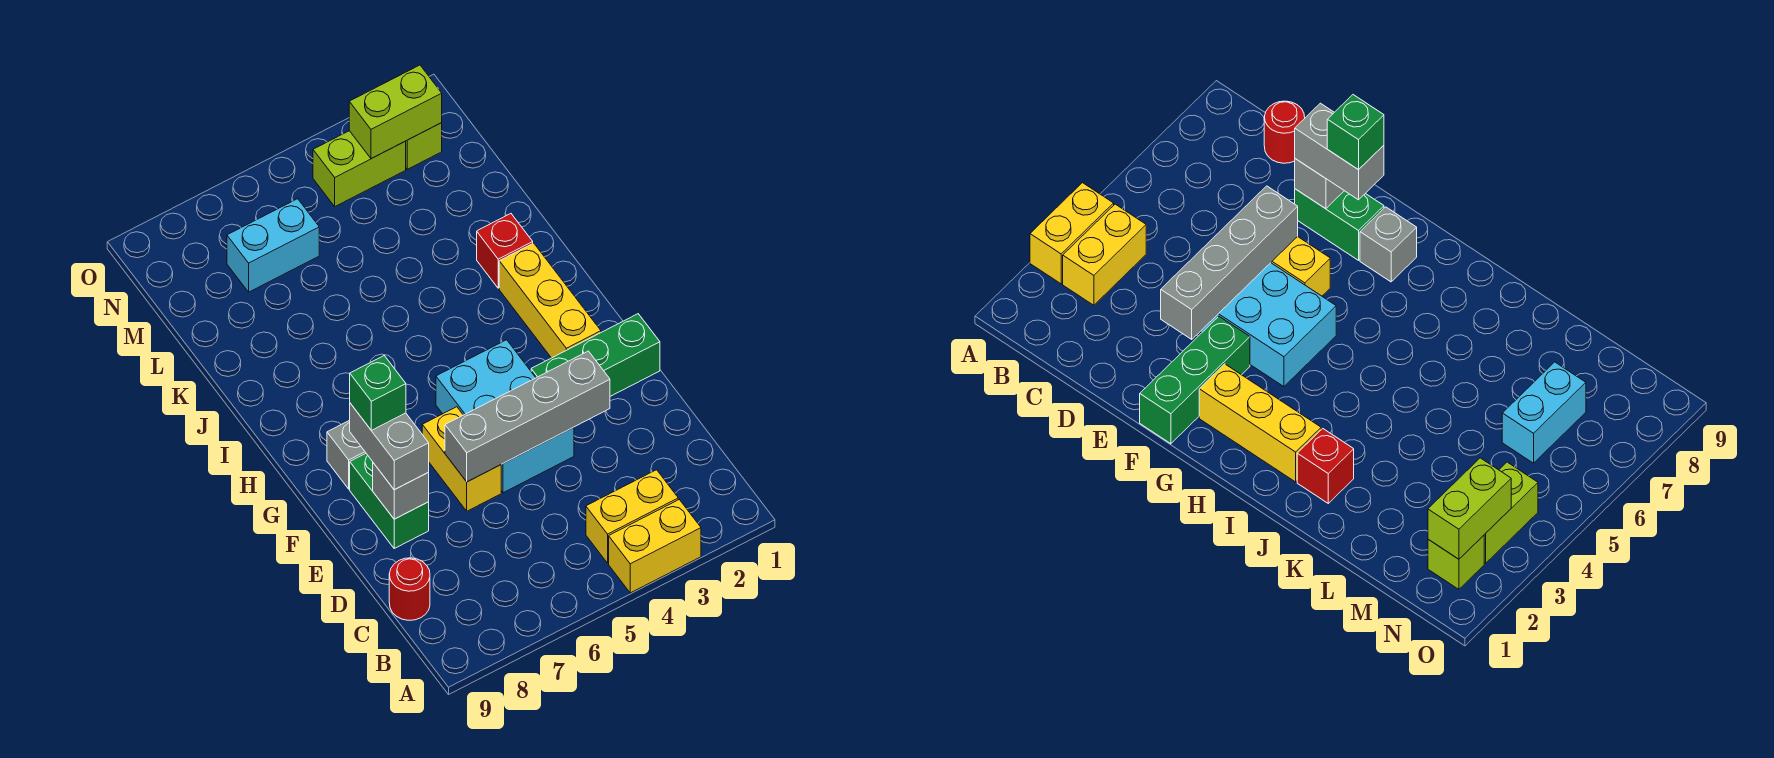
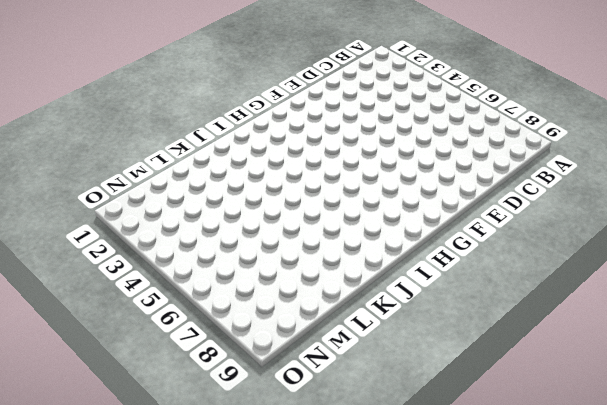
none -> yellow 1x2 brick [609,500,701,593]
none -> yellow 1x2 brick [586,470,678,563]
none -> red 1x1 round brick [389,558,430,620]

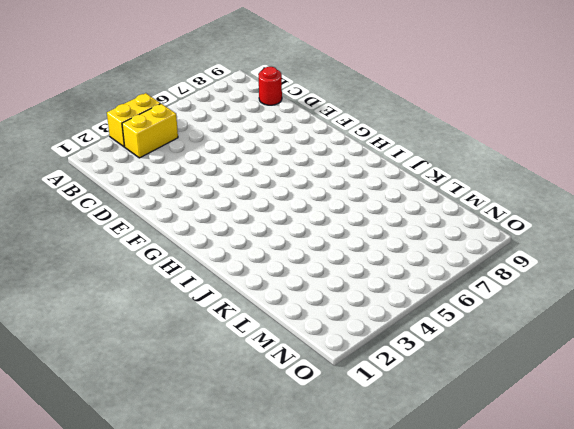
none -> cyan 2x3 brick [436,340,574,493]
none -> yellow 1x2 brick [422,407,501,511]
none -> green 1x2 brick [350,454,429,548]

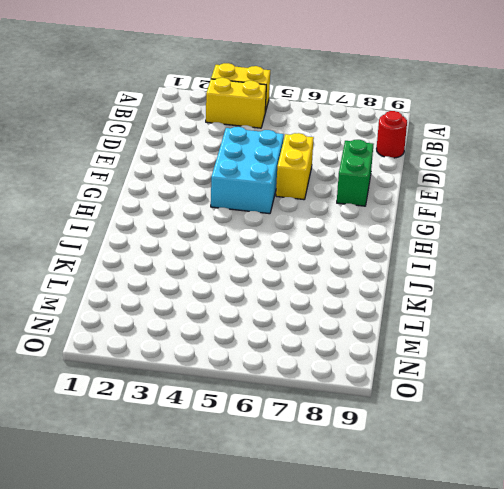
none -> green 1x3 brick [531,314,660,396]
none -> yellow 1x3 brick [499,243,601,358]
none -> grey 1x1 brick [327,420,366,489]

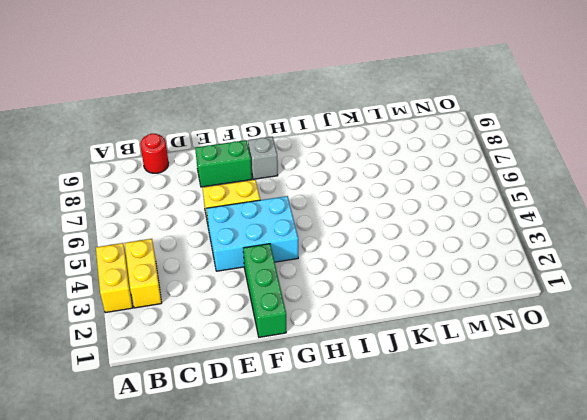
none -> yellow 1x3 brick [499,243,601,358]
none -> red 1x1 brick [477,214,533,288]
none -> cyan 1x2 brick [227,199,319,292]

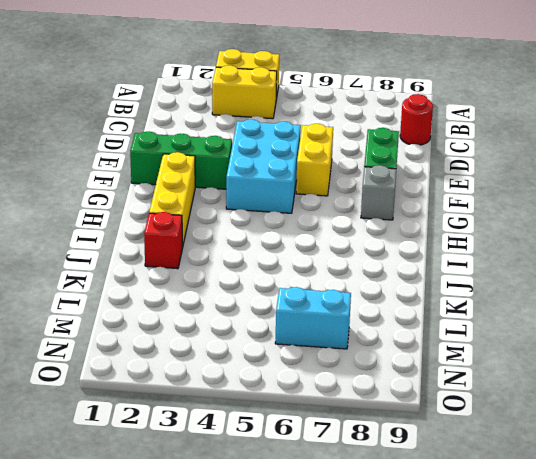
none -> lime 1x1 brick [405,123,442,169]
none -> lime 1x2 brick [313,131,406,206]
none -> grey 1x4 brick [445,351,610,482]

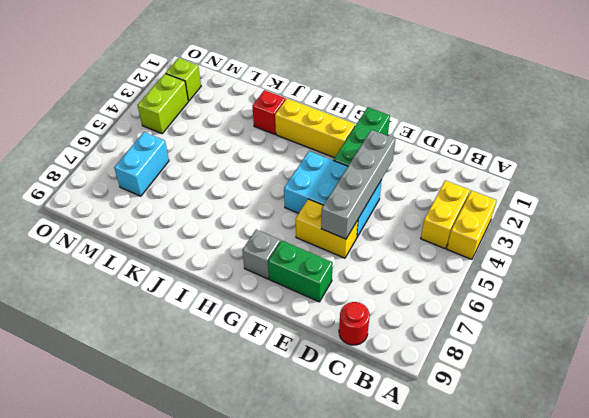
none -> grey 1x1 brick [373,463,429,519]
none -> lime 1x2 brick [349,65,442,159]
none -> grey 1x2 brick [350,403,429,490]

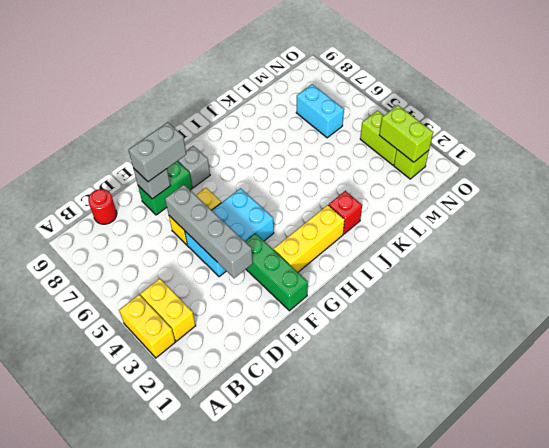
none -> green 1x1 brick [350,356,406,430]

